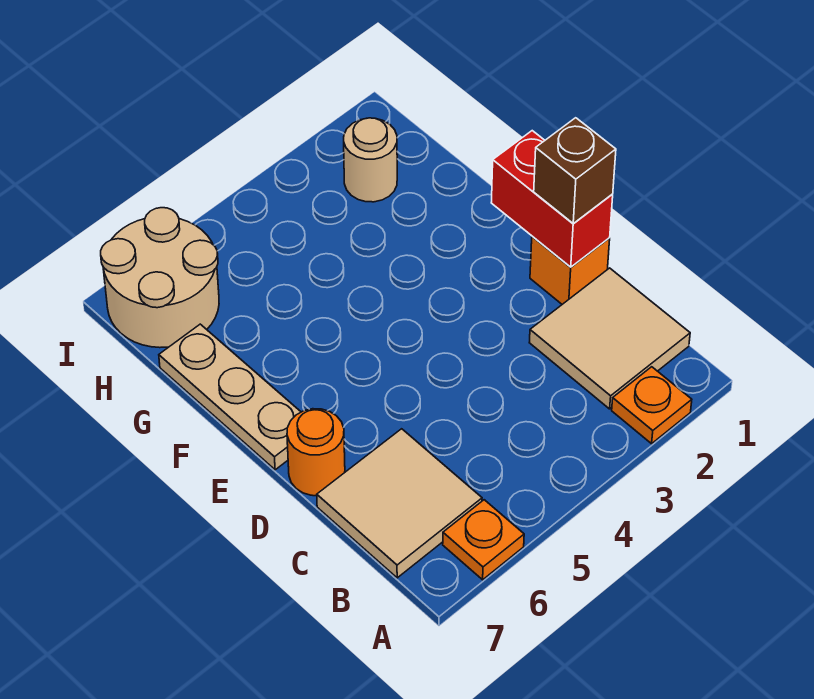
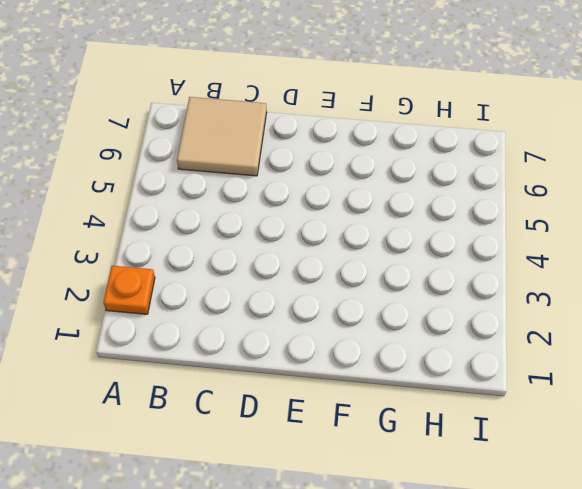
none -> orange 1x1 plate [443,500,524,580]
none -> tan 2x2 tile [529,268,690,409]

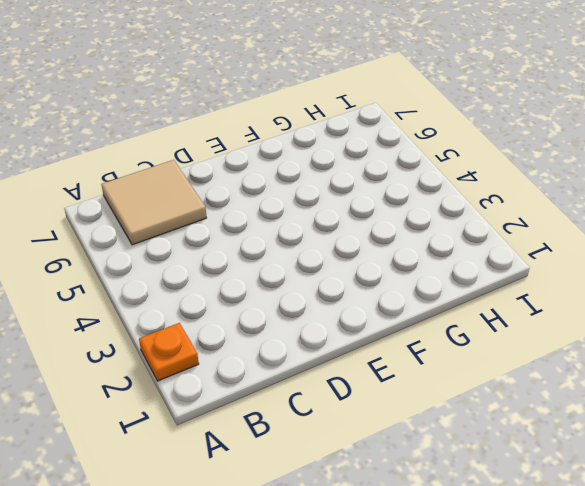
none -> orange 1x1 plate [443,500,524,580]
none -> tan 2x2 tile [529,268,690,409]

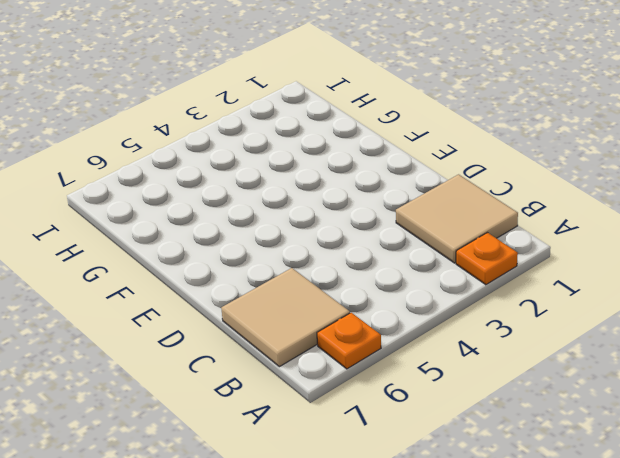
none -> orange 1x1 brick [530,236,610,304]
none -> orange 1x1 round brick [287,409,345,496]

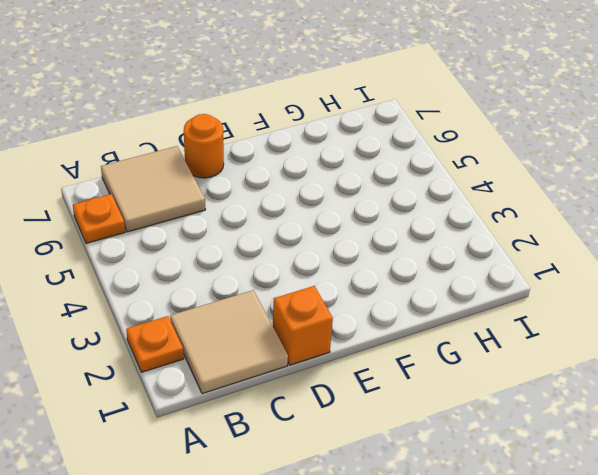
none -> tan 1x3 plate [159,324,301,470]
none -> tan 1x1 round brick [344,118,397,202]

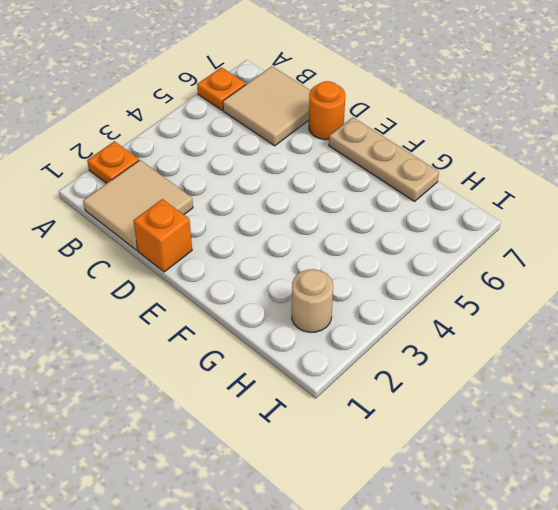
none -> tan 2x2 round brick [101,208,219,348]
none -> red 1x2 brick [491,131,613,267]

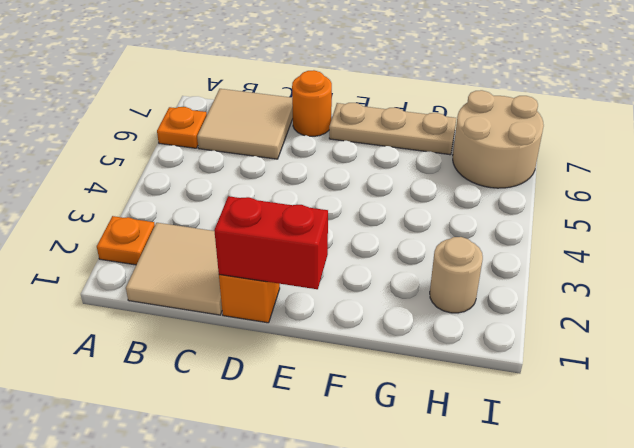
none -> brown 1x1 brick [534,118,616,224]

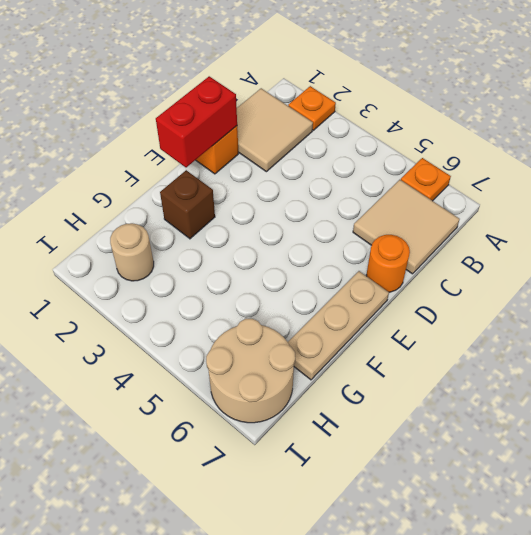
brown 1x1 brick [160,170,215,239] -> brown 1x1 brick moved to [534,118,616,224]

